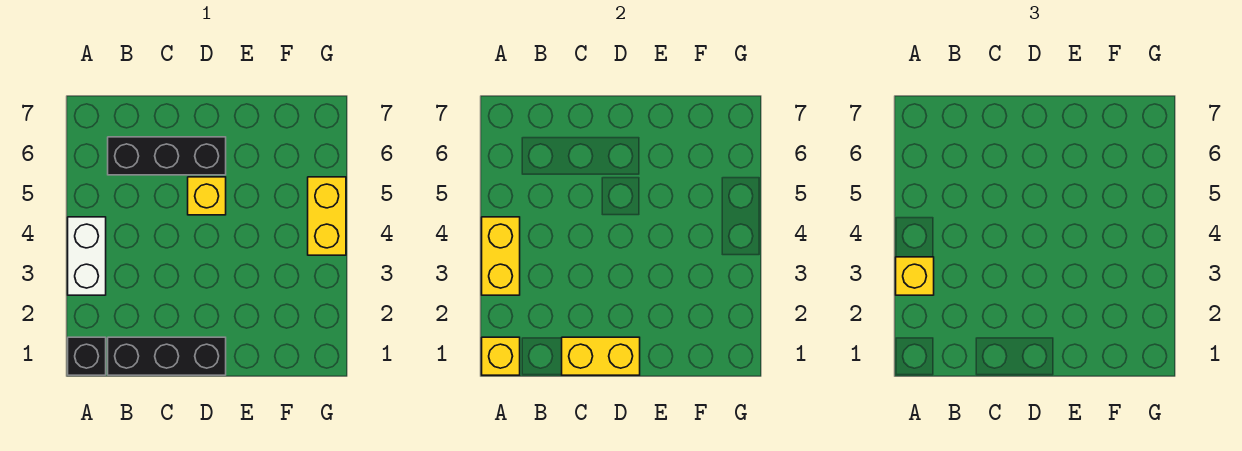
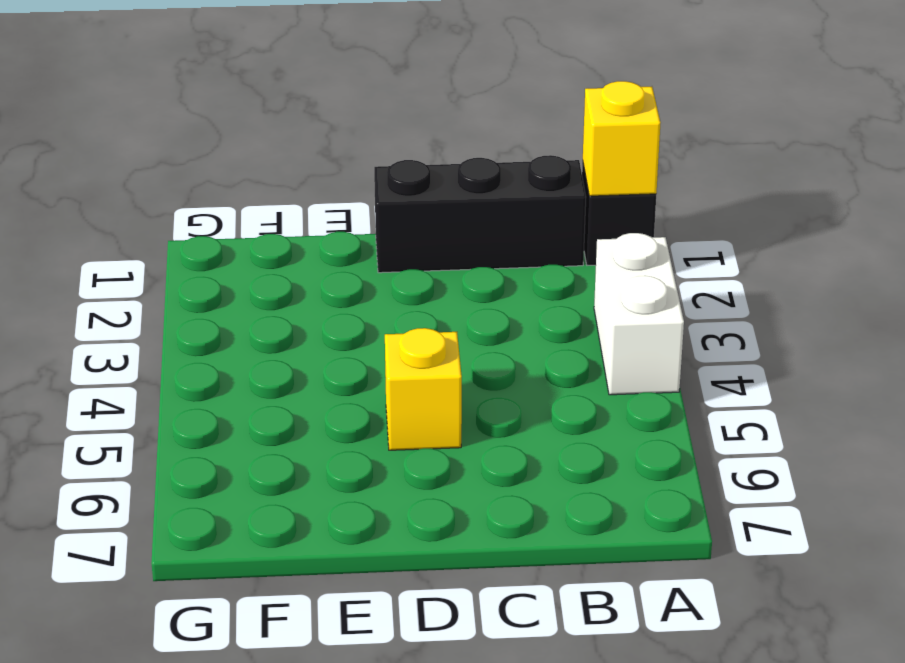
none -> black 1x3 brick [108,137,226,175]
none -> yellow 1x2 brick [308,177,346,255]

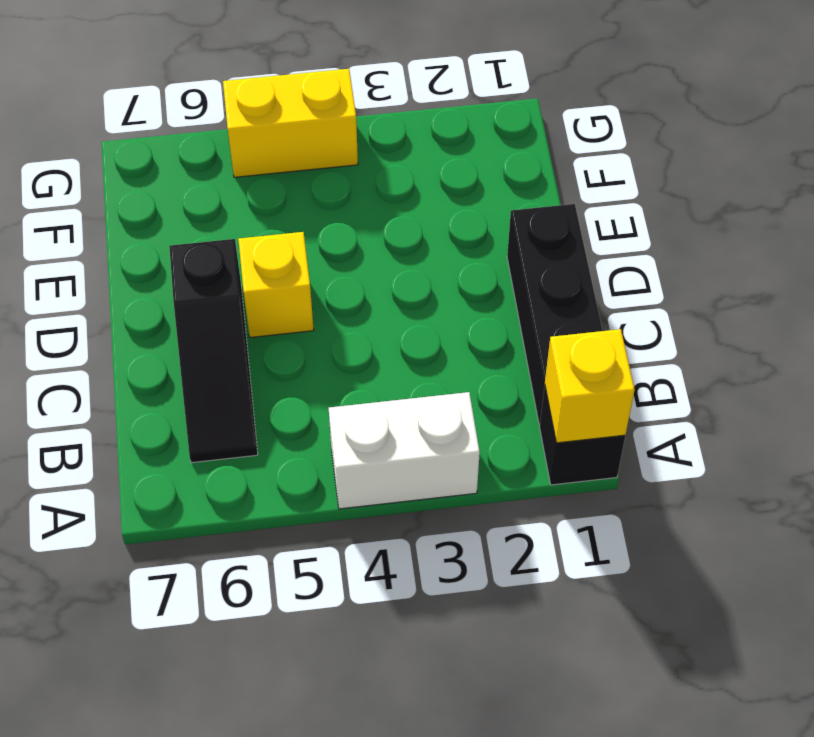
black 1x3 slope [169,239,258,463] -> black 1x3 brick [108,137,226,175]
none -> yellow 1x2 brick [482,217,520,295]
none -> yellow 1x2 brick [562,337,640,375]

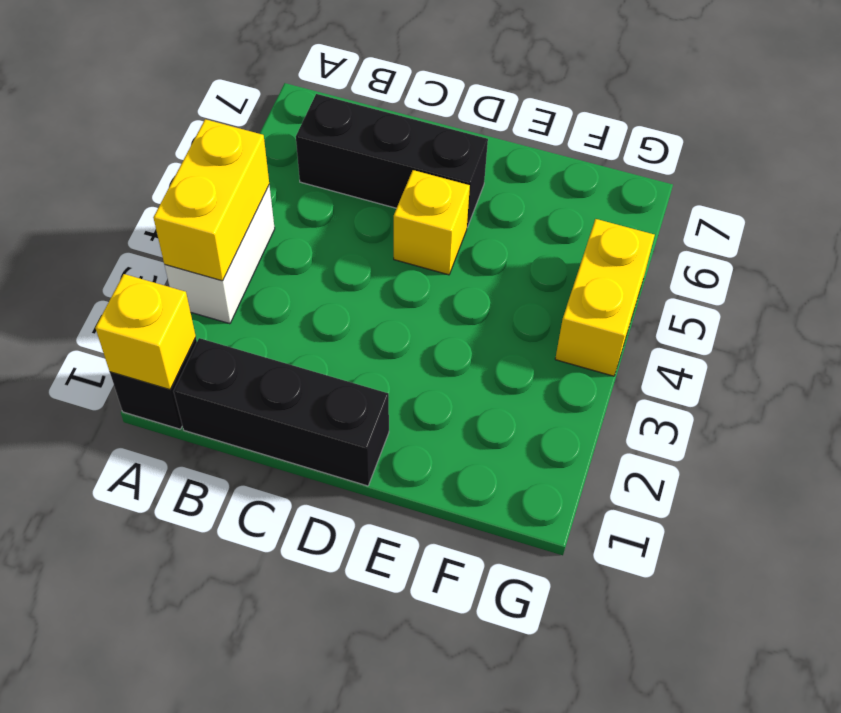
none -> yellow 1x2 brick [562,337,640,375]
none -> yellow 1x1 brick [896,257,934,295]

